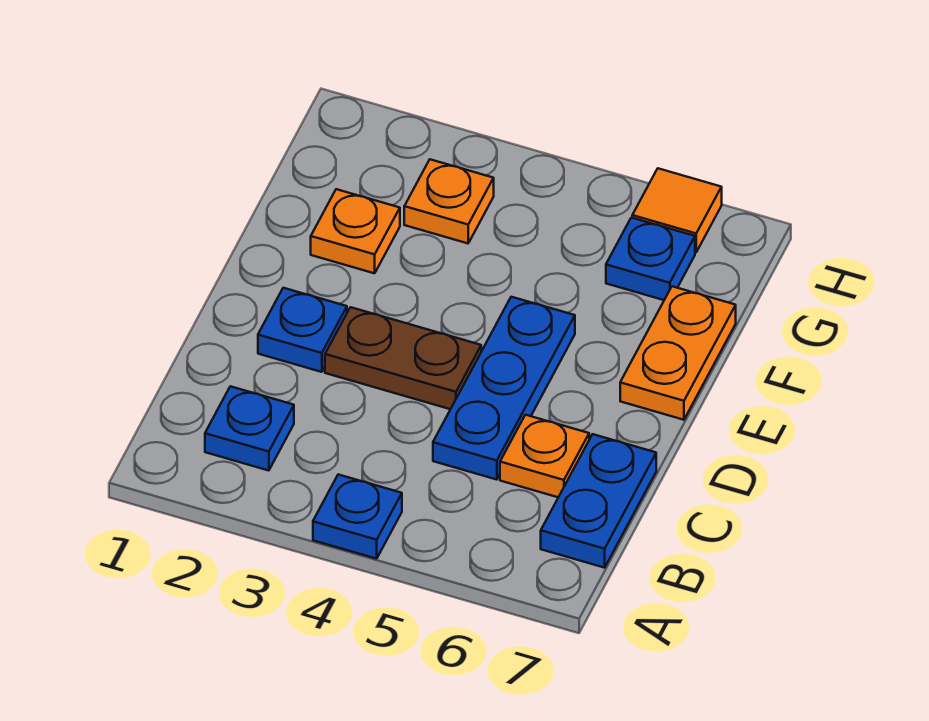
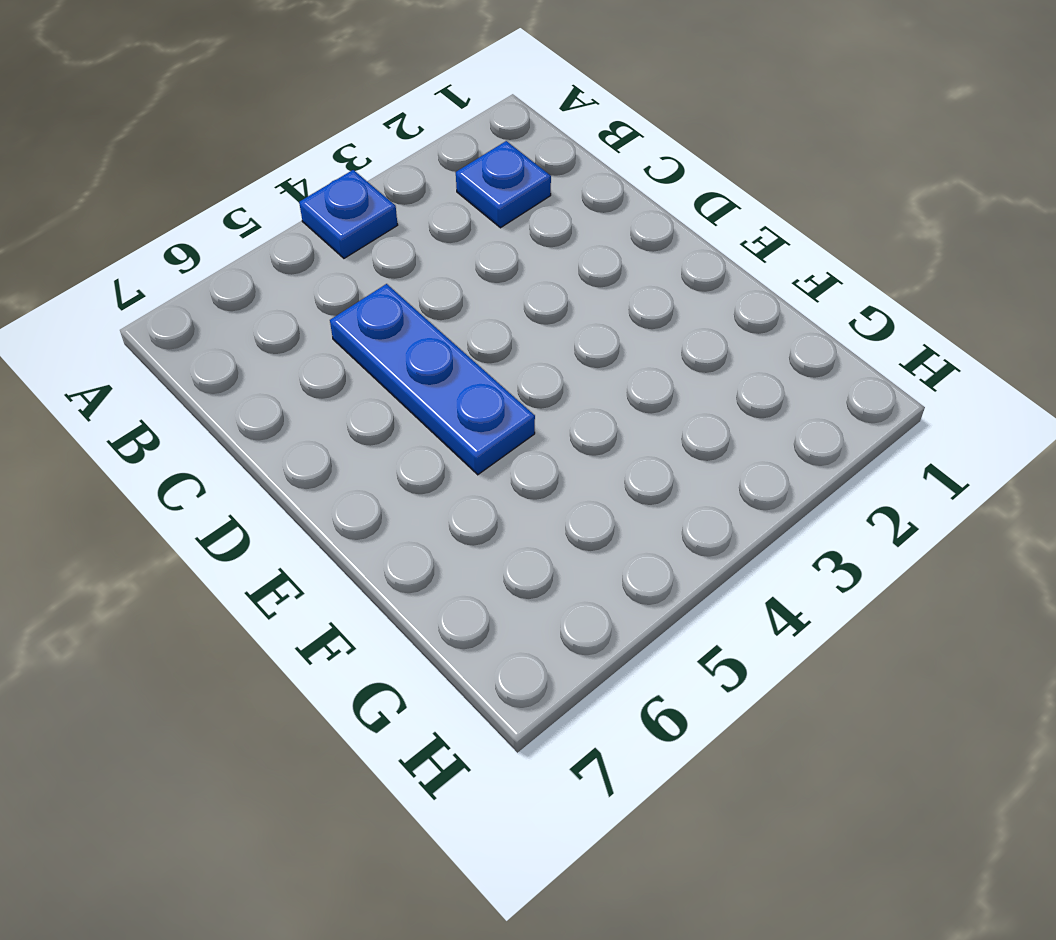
none -> blue 1x2 plate [541,434,656,568]
none -> orange 1x1 plate [500,415,589,497]
none -> blue 1x1 plate [258,288,347,372]

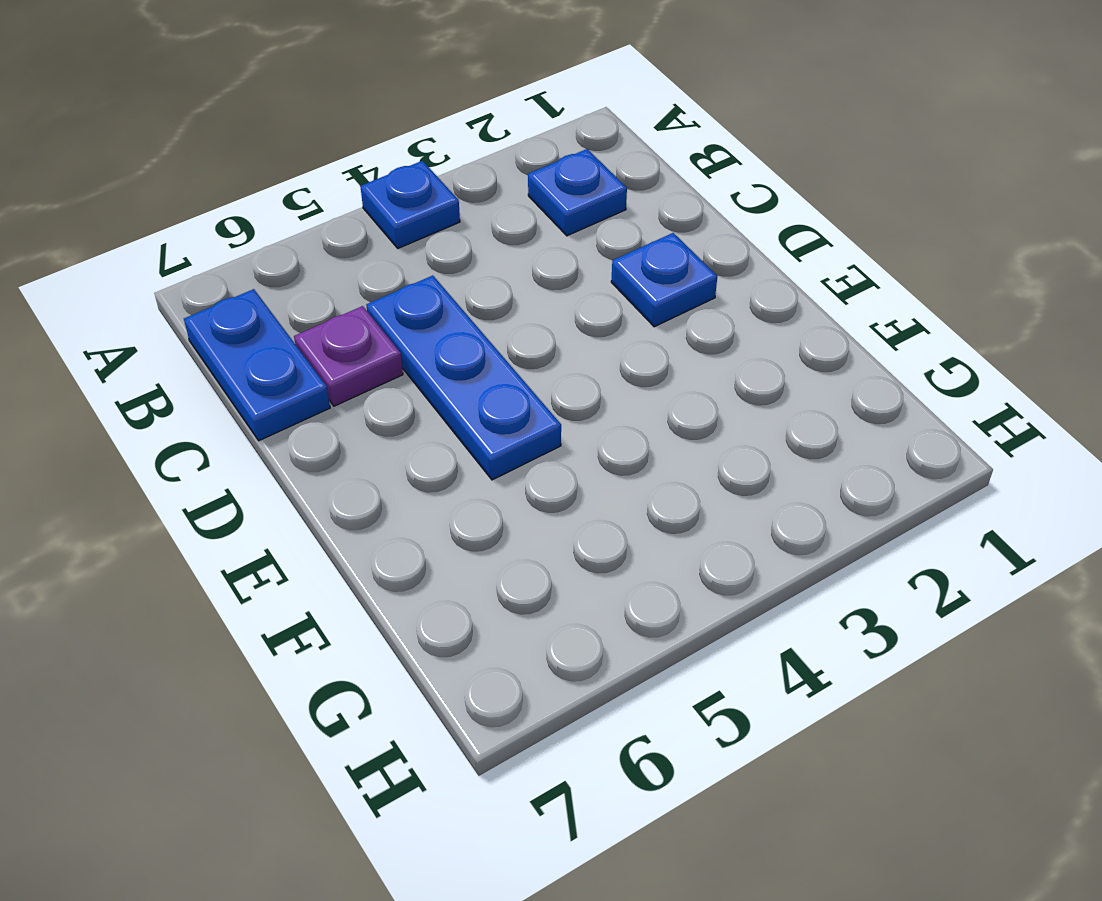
purple 1x1 plate [294,306,403,406] -> orange 1x1 plate [500,415,589,497]
none -> brown 1x2 plate [325,307,481,409]
none -> orange 1x2 plate [620,286,736,420]
none -> orange 1x1 plate [311,189,400,273]

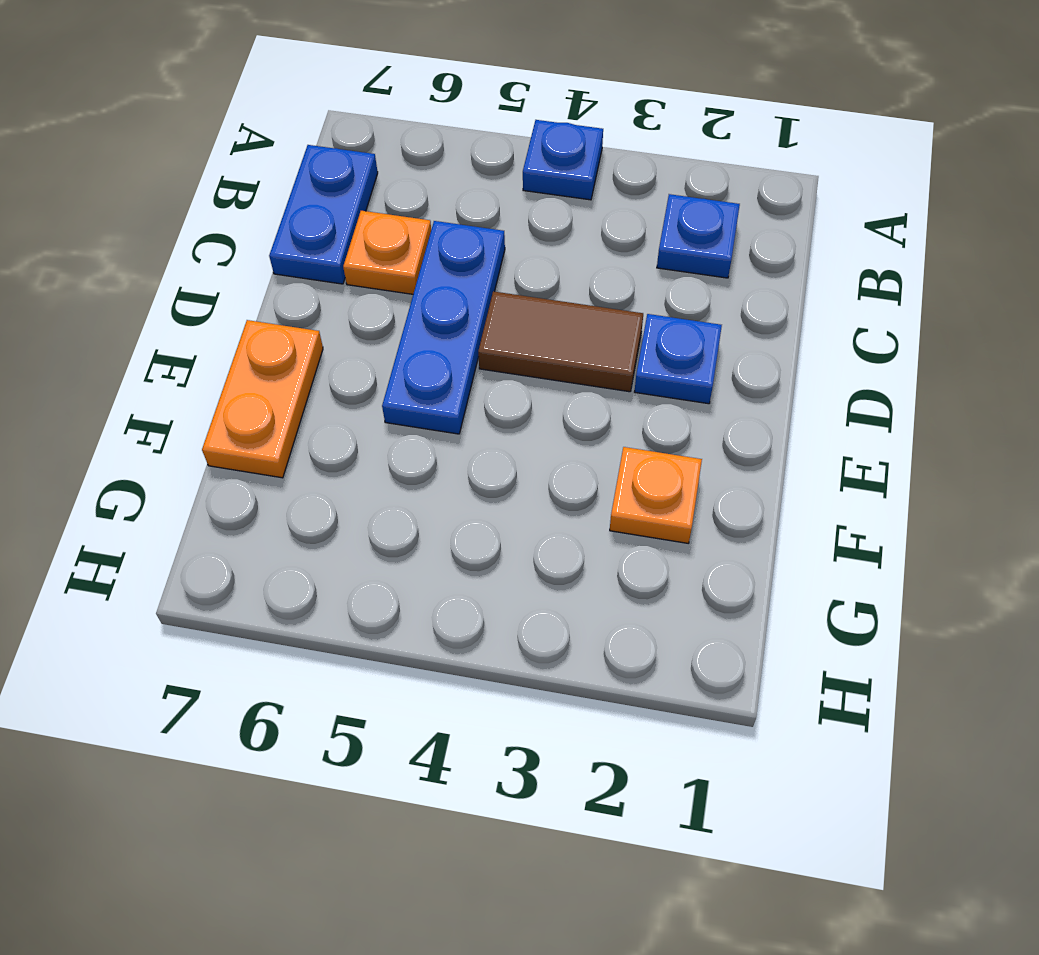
brown 1x2 tile [478,291,643,392] -> brown 1x2 plate [325,307,481,409]
none -> orange 1x1 plate [404,159,494,243]
none -> blue 1x1 plate [606,218,695,300]
none -> orange 1x1 tile [632,168,722,252]

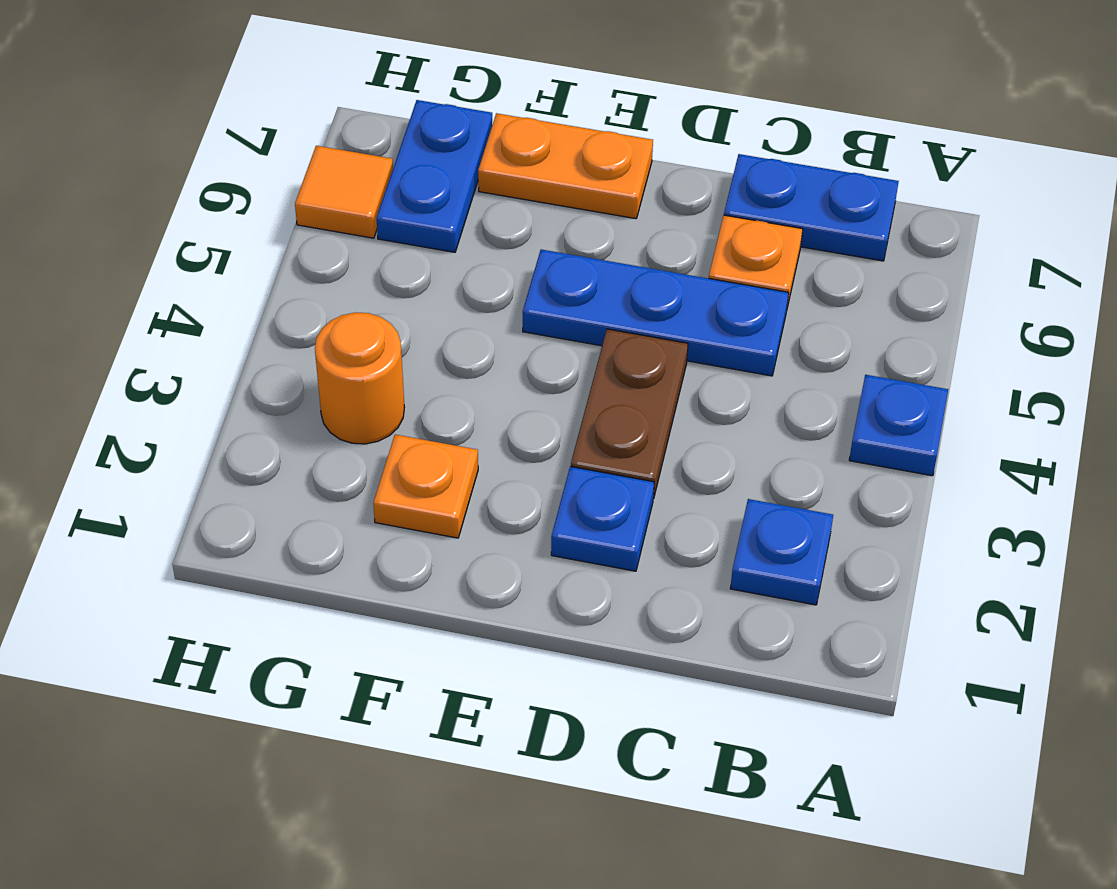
orange 1x1 round brick [315,313,404,444] -> orange 1x1 plate [404,159,494,243]
blue 1x2 plate [377,100,492,252] -> blue 1x1 plate [606,218,695,300]

